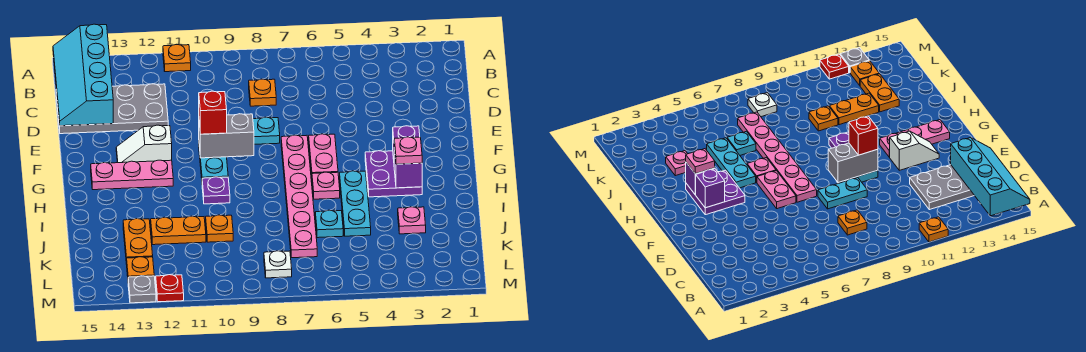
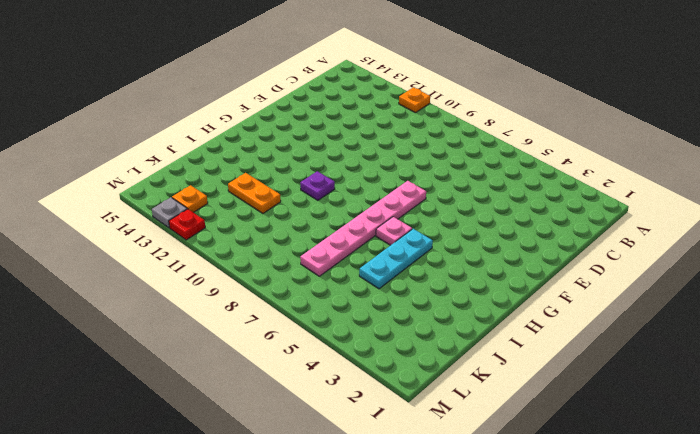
none -> orange 1x1 plate [249,79,276,106]
none -> grey 2x4 plate [56,84,168,134]
none -> cyan 1x2 plate [253,117,280,144]

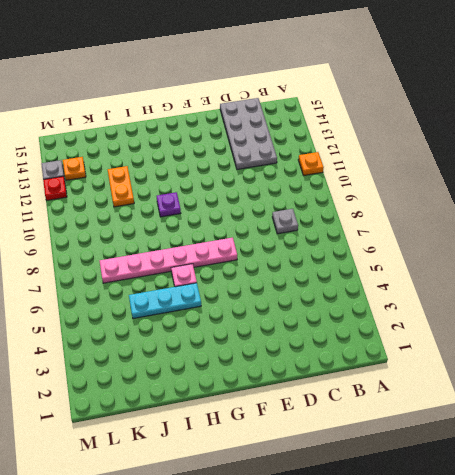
grey 1x1 plate [272,209,298,234] -> orange 1x1 plate [249,79,276,106]
none -> cyan 1x2 plate [253,117,280,144]
none -> pink 1x2 plate [309,134,338,175]
none -> cyan 1x2 plate [199,148,228,179]

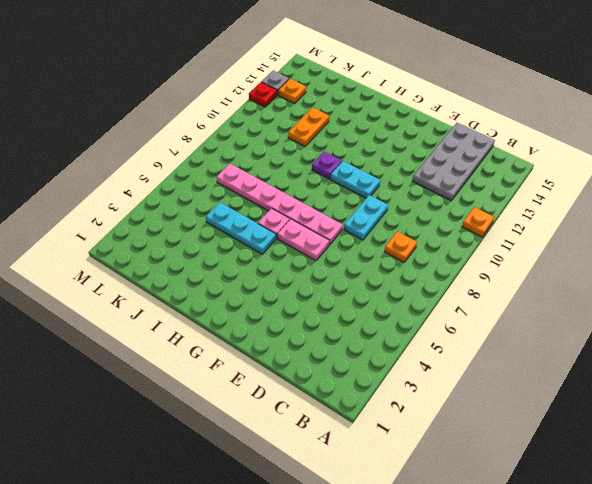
none -> white 1x2 slope [116,125,172,163]
none -> purple 2x2 plate [365,151,422,197]
none -> pink 1x3 plate [91,160,173,190]

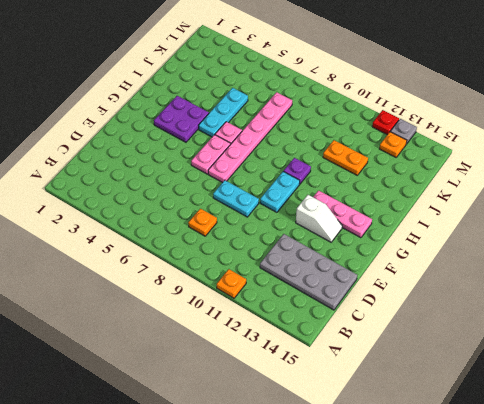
none -> pink 1x1 plate [398,207,426,234]
none -> cyan 1x1 plate [315,210,343,238]
none -> orange 1x1 plate [206,215,233,242]

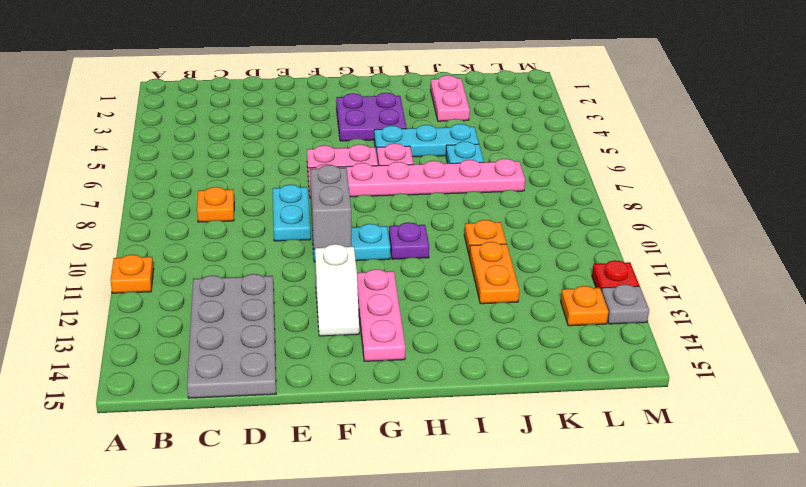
pink 1x2 plate [430,75,470,121] -> pink 1x1 plate [398,207,426,234]
none -> orange 1x2 plate [123,219,153,264]
none -> white 1x1 plate [264,251,292,278]
none -> cyan 2x4 slope [53,24,113,126]

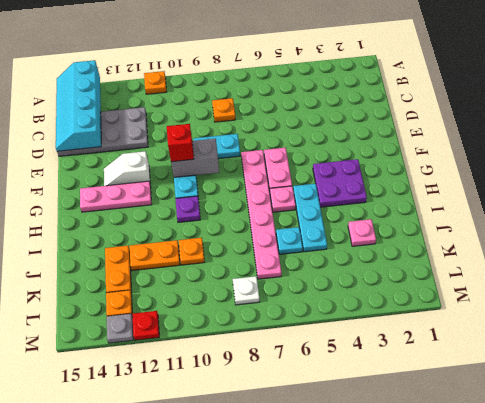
none -> purple 1x1 brick [393,126,420,159]
none -> purple 1x1 brick [394,147,422,188]
none -> pink 1x1 plate [394,137,422,164]

